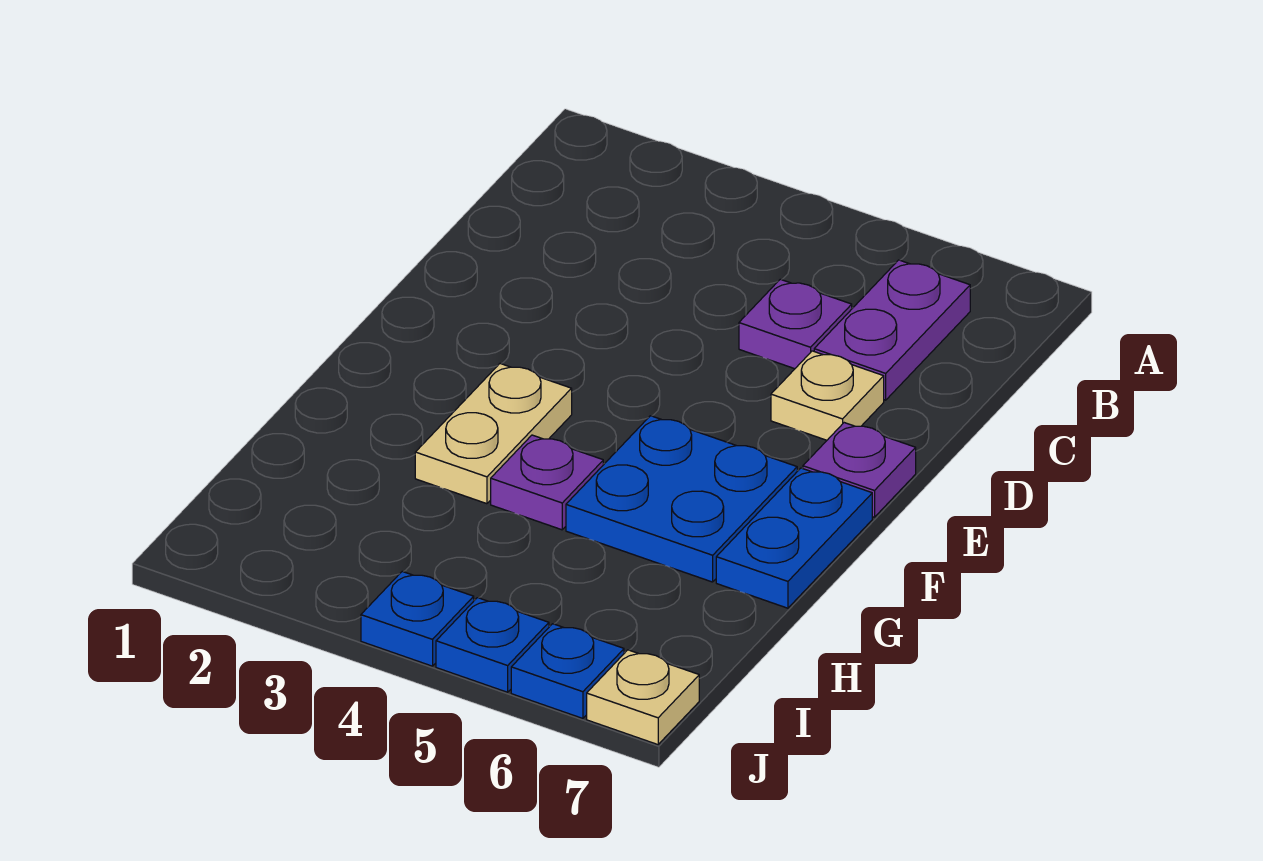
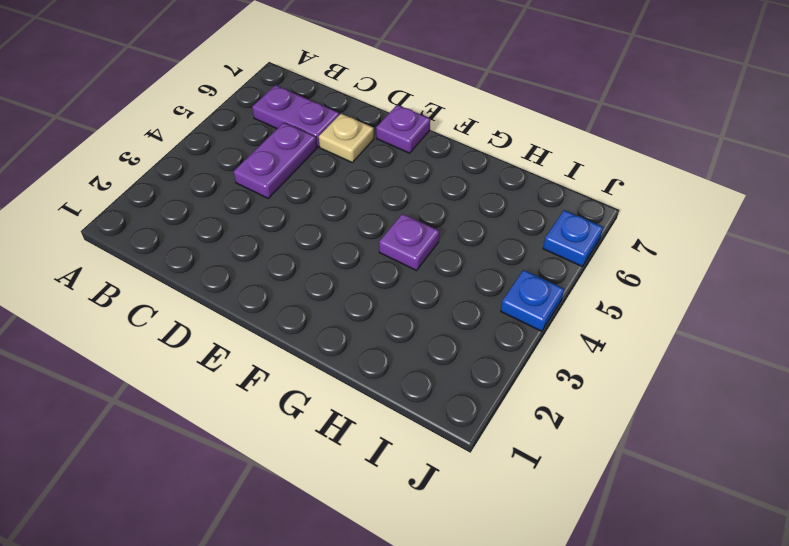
purple 1x2 plate [234,123,317,198] -> purple 1x1 plate [739,279,852,369]
none -> tan 1x2 plate [415,364,572,504]
none -> blue 2x2 plate [566,416,797,582]
none -> blue 1x2 plate [716,468,872,608]

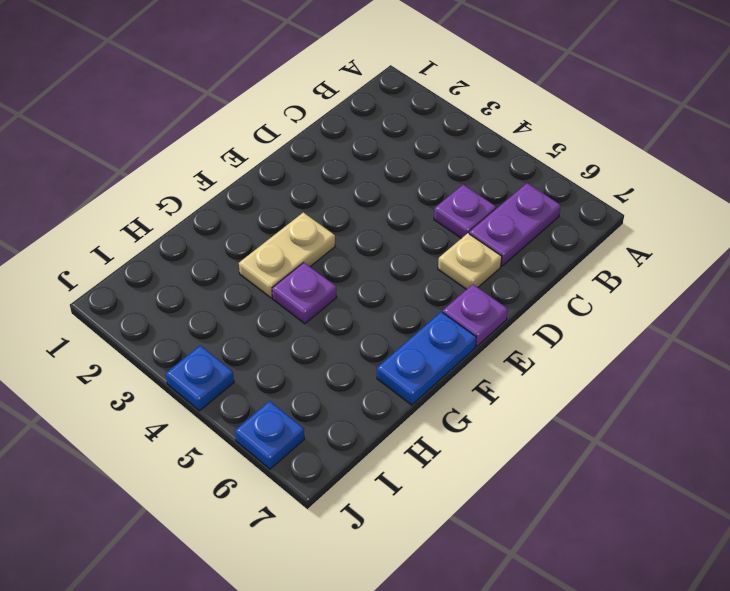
none -> blue 2x2 plate [566,416,797,582]
none -> blue 1x1 plate [436,598,549,692]
none -> tan 1x1 plate [587,650,699,745]

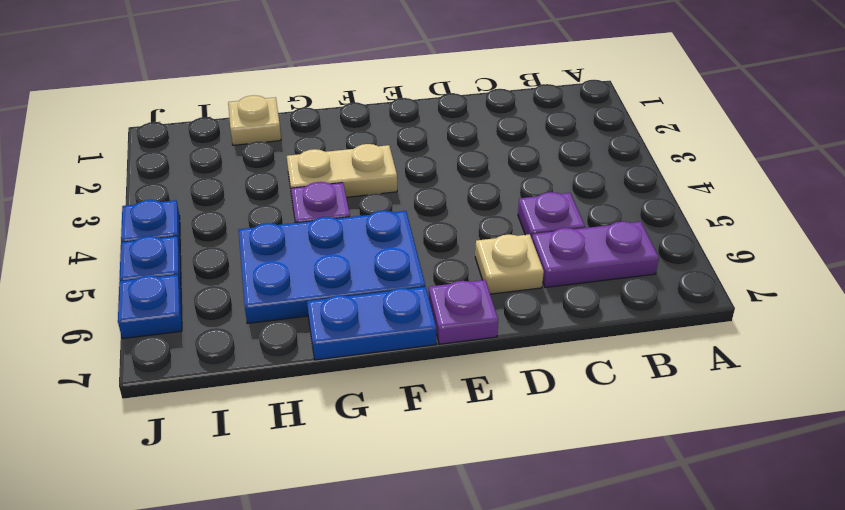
blue 2x3 plate [239,211,425,323] -> blue 2x2 plate [566,416,797,582]
tan 1x1 plate [228,95,281,145] -> tan 1x1 plate moved to [587,650,699,745]

